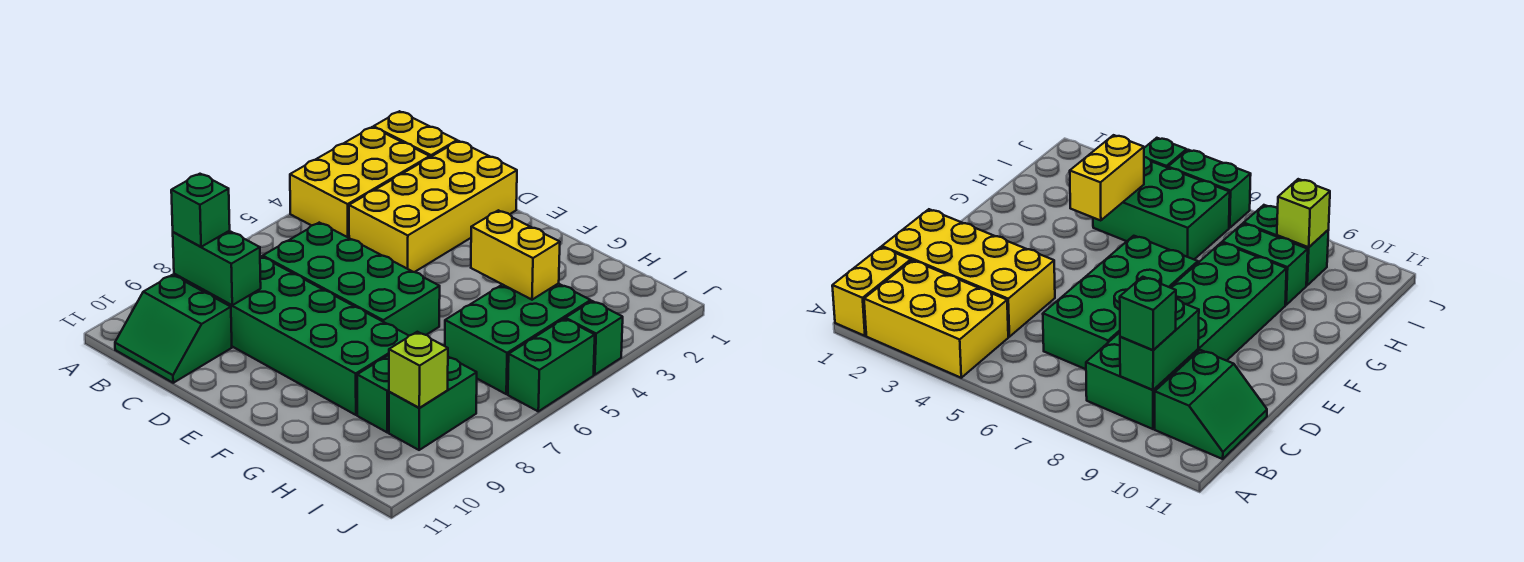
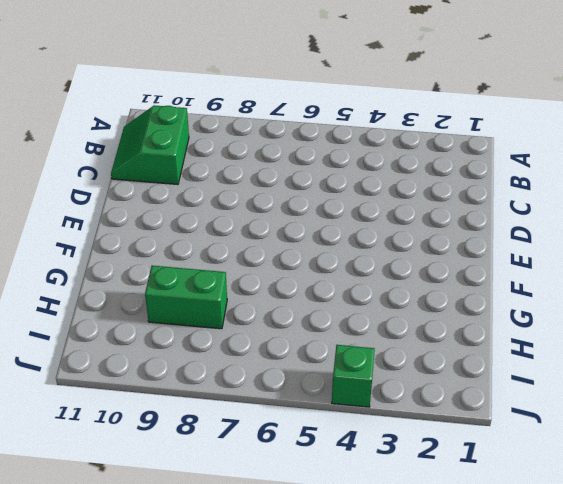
none -> yellow 1x2 brick [374,111,457,157]
none -> yellow 2x3 brick [290,127,430,238]
none -> green 2x6 brick [174,256,409,415]

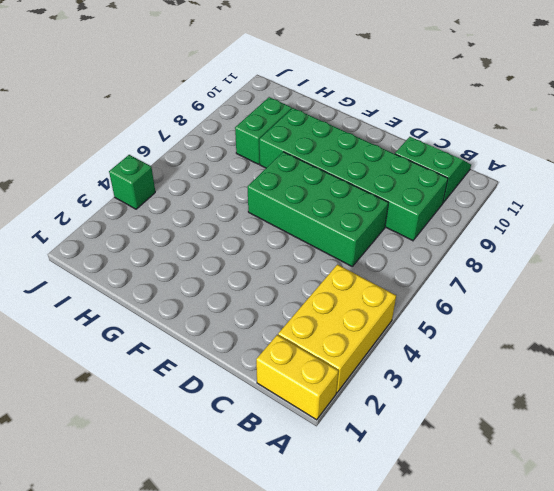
none -> yellow 2x4 brick [349,141,517,272]
none -> green 2x3 brick [445,283,591,394]
none -> green 1x2 brick [389,357,477,450]

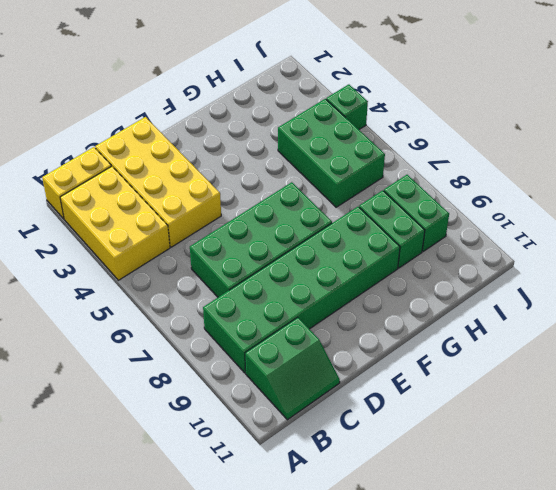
none -> green 1x2 brick [508,319,595,411]
none -> green 1x2 brick [173,231,261,305]
none -> yellow 1x2 brick [471,210,560,300]

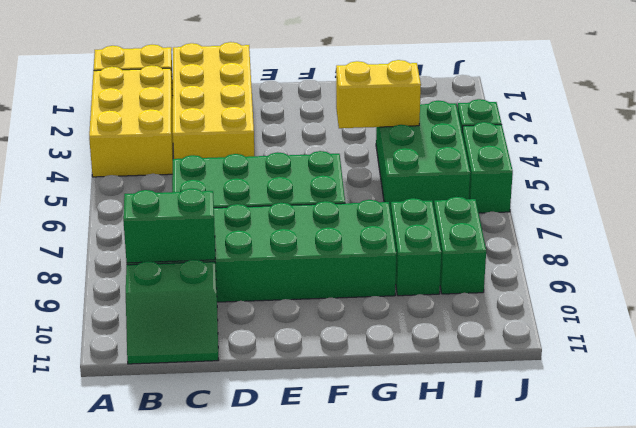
none -> lime 1x1 brick [389,332,448,408]
none -> green 1x1 brick [171,174,230,247]

